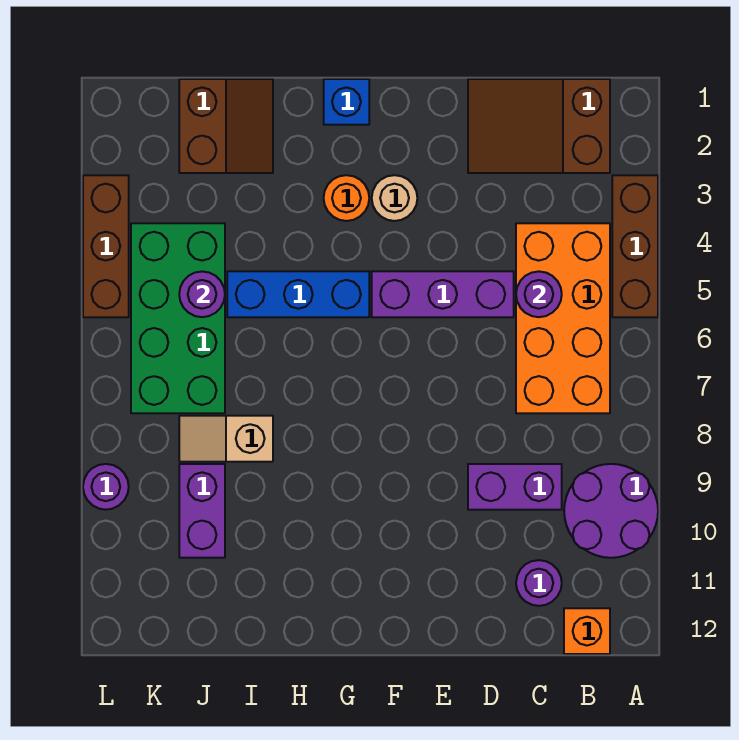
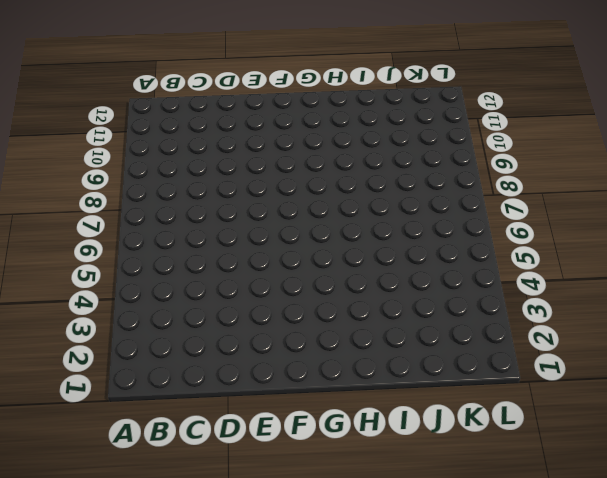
none -> brown 1x3 brick [612,175,658,317]
none -> purple 2x2 round brick [564,464,658,558]
none -> brown 2x3 slope [468,79,610,173]

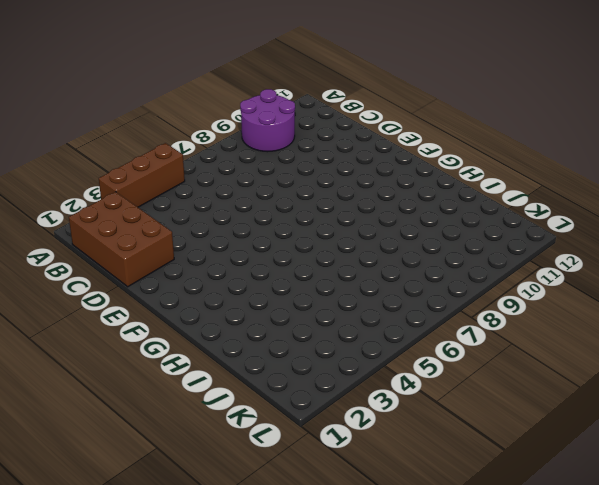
brown 2x3 brick [69,192,174,287] -> brown 2x3 slope [468,79,610,173]
none -> orange 2x4 brick [516,223,610,413]
none -> orange 1x1 brick [564,608,610,654]
none -> purple 1x2 brick [468,464,562,510]

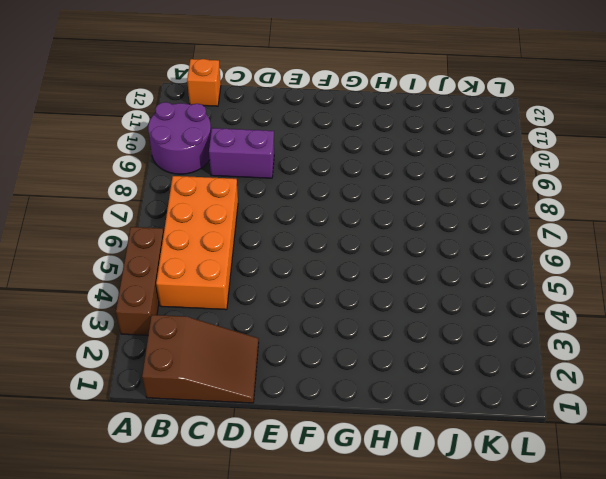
none -> purple 1x1 round brick [516,560,562,606]
none -> purple 1x3 brick [372,271,514,317]
none -> tan 1x1 round brick [372,175,417,221]

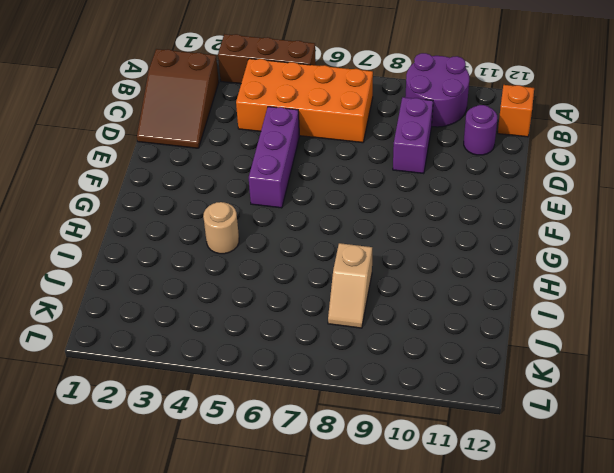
tan 1x1 round brick [203,202,239,254] -> tan 1x1 round brick moved to [372,175,417,221]
none -> blue 1x1 brick [324,79,369,125]
none -> orange 1x1 round brick [324,175,369,221]
none -> blue 1x3 brick [227,271,369,317]

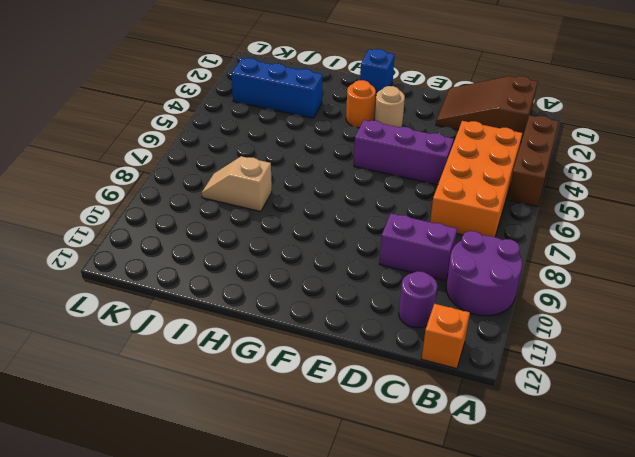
blue 1x3 brick [231,58,323,118] -> blue 1x3 brick moved to [227,271,369,317]
none -> brown 2x2 slope [179,79,273,173]
none -> green 2x4 brick [131,223,225,413]
none -> purple 1x2 brick [179,464,225,558]

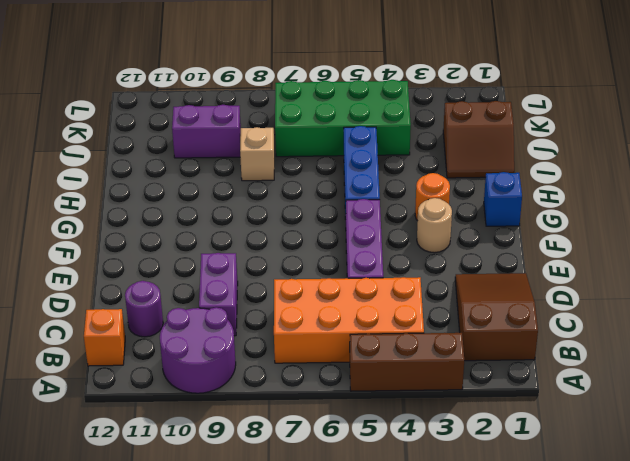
none -> brown 1x3 brick [83,175,129,317]
none -> purple 1x1 round brick [83,464,129,510]
none -> purple 1x1 round brick [516,271,562,317]

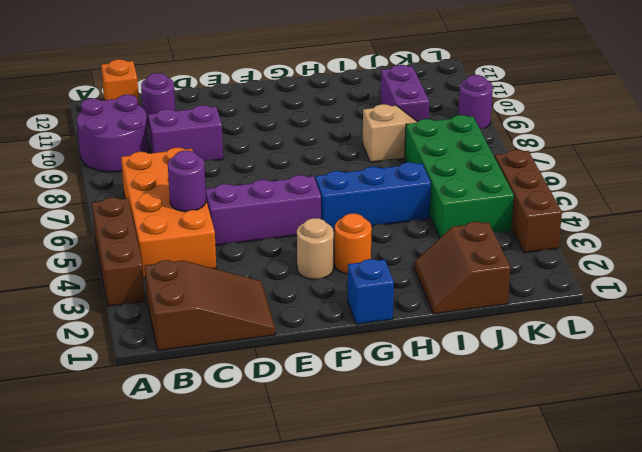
none -> purple 1x1 round brick [179,271,225,317]

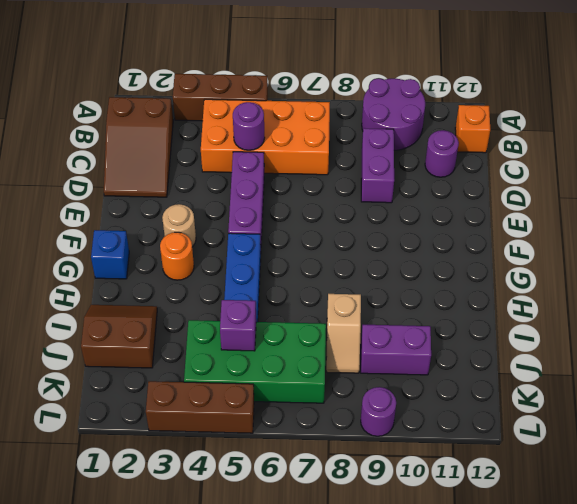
purple 1x1 brick [220,300,256,351] -> purple 1x1 round brick [179,271,225,317]

